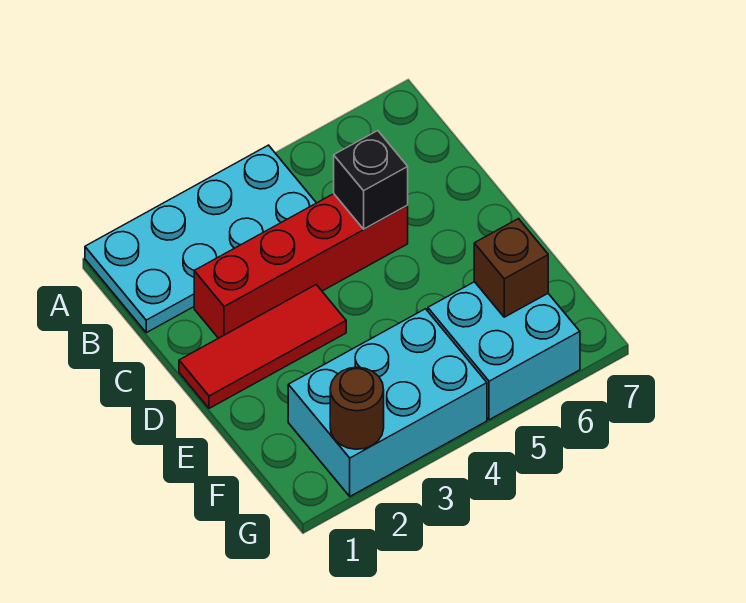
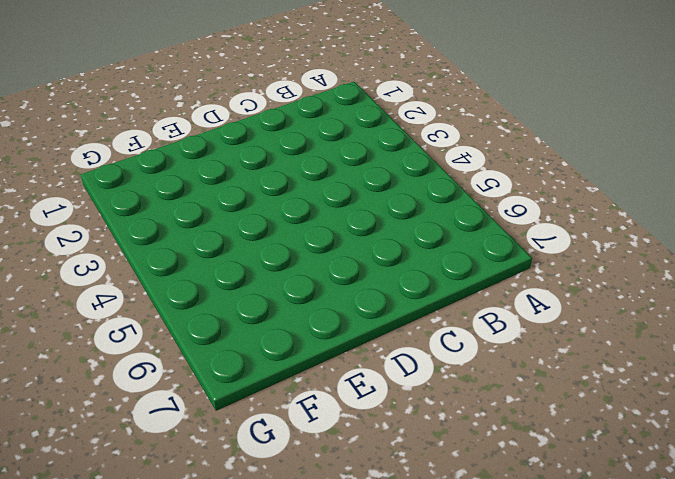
none -> cyan 2x4 plate [85,145,316,333]
none -> red 1x4 brick [194,194,408,338]

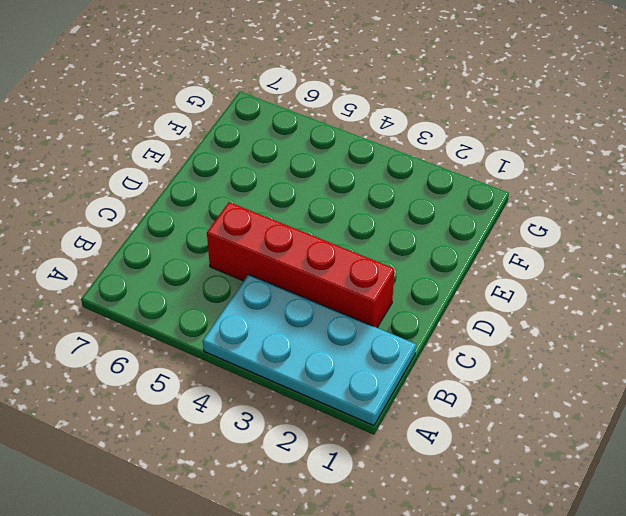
none -> red 1x3 tile [179,285,346,408]
none -> cyan 2x3 brick [288,309,487,496]

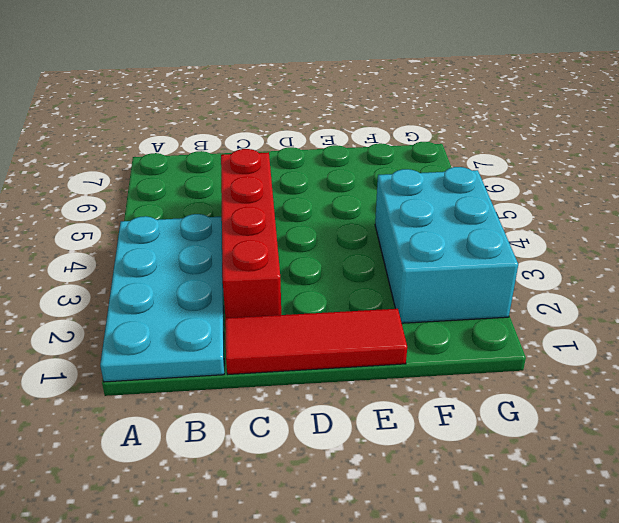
red 1x3 tile [225,309,407,374] -> red 1x3 tile turned to [179,285,346,408]
none -> cyan 2x2 brick [428,282,580,420]
none -> black 1x1 brick [334,131,408,229]

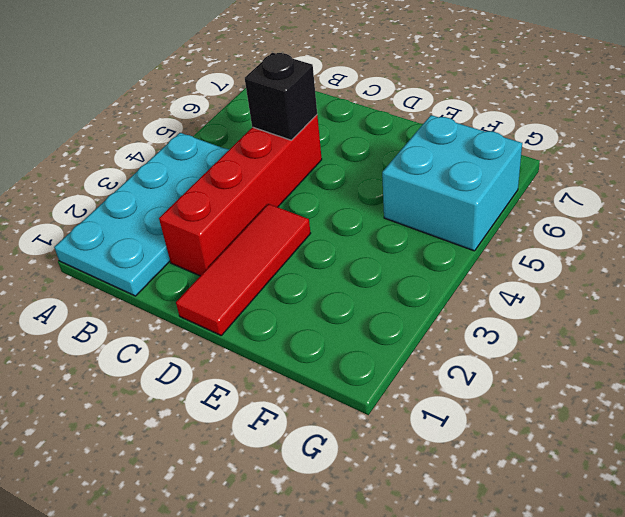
none -> cyan 2x3 brick [288,309,487,496]
none -> brown 1x1 brick [474,219,548,317]

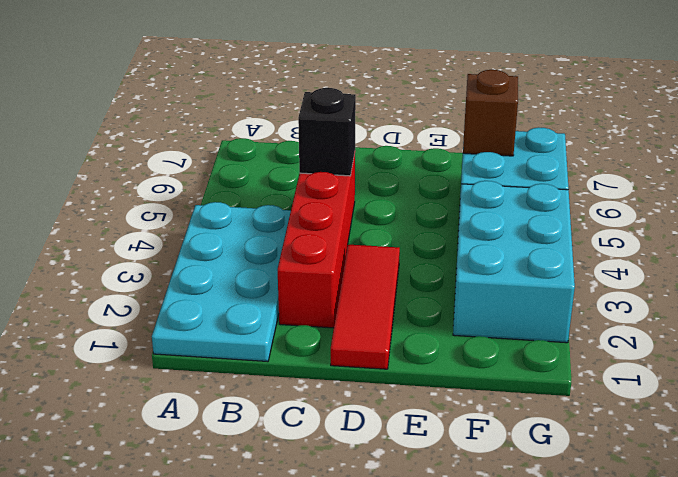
none -> brown 1x1 round brick [330,367,384,449]

